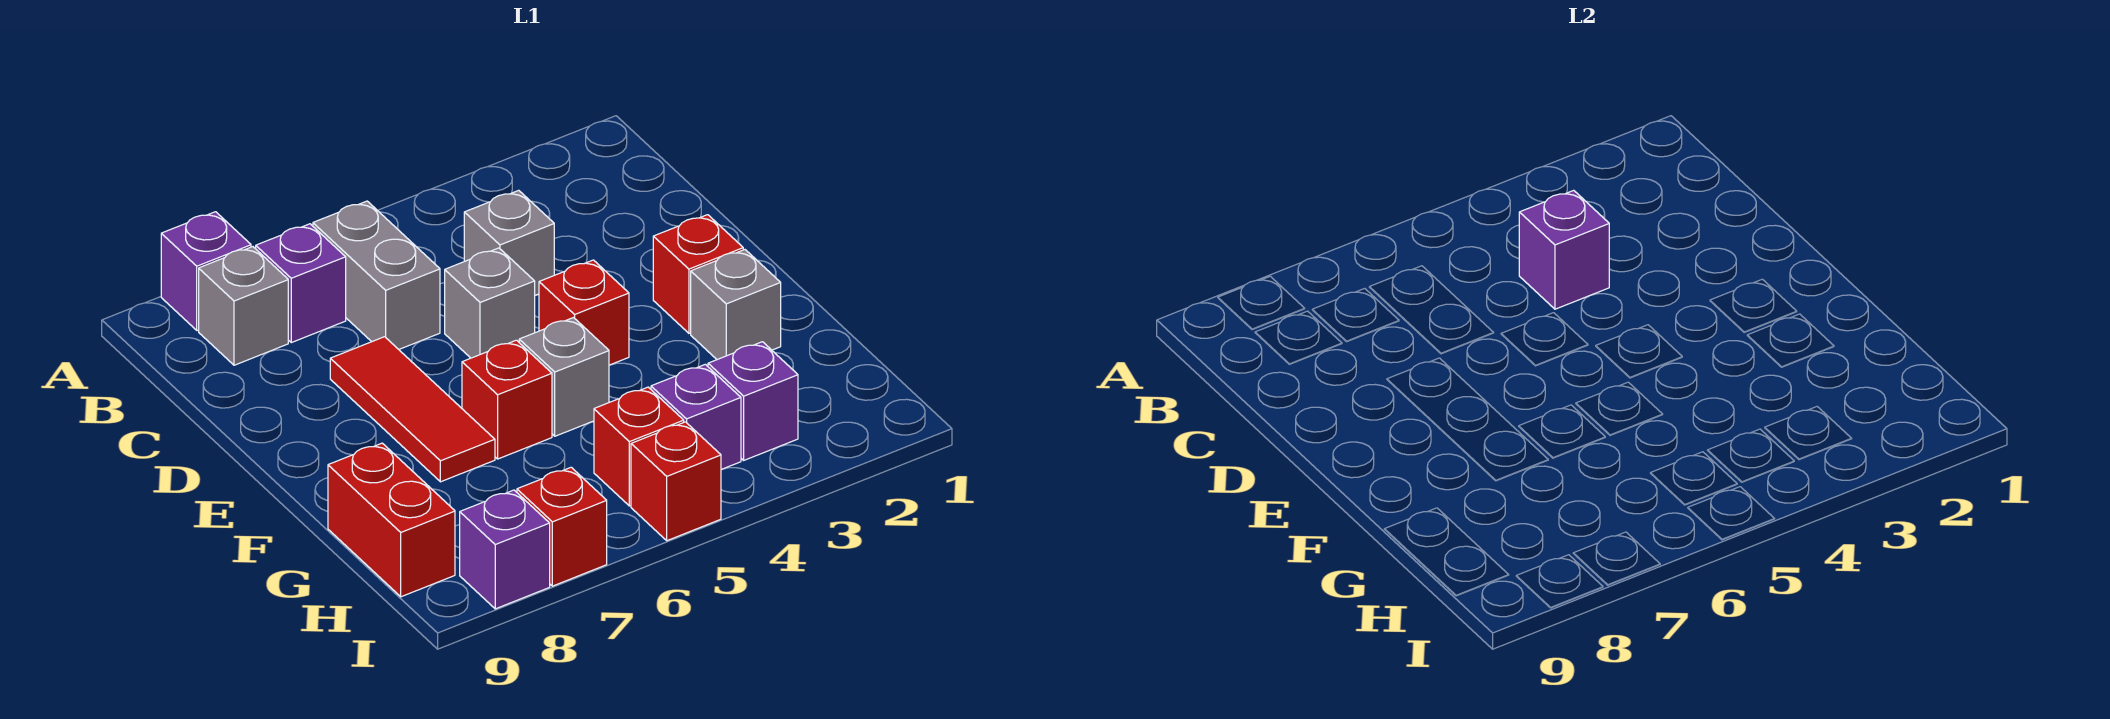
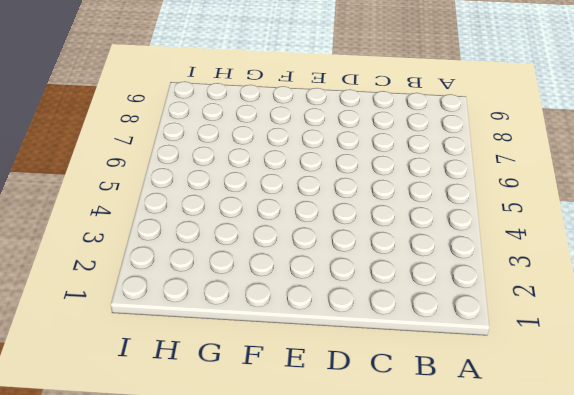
none -> purple 1x1 brick [161,212,251,330]
none -> grey 1x2 brick [313,201,440,349]
none -> purple 1x1 brick [256,224,346,343]

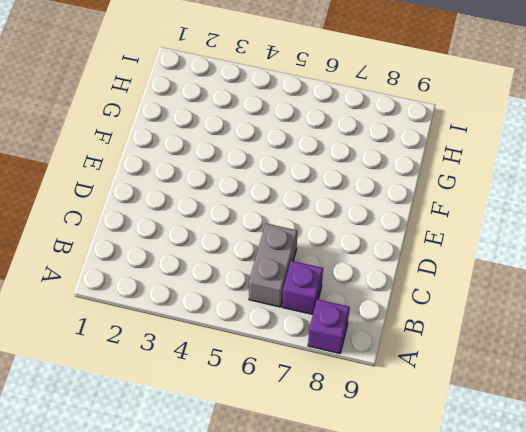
none -> grey 1x1 brick [199,247,288,365]
none -> grey 1x1 brick [464,190,554,295]
none -> grey 1x1 brick [445,248,535,358]

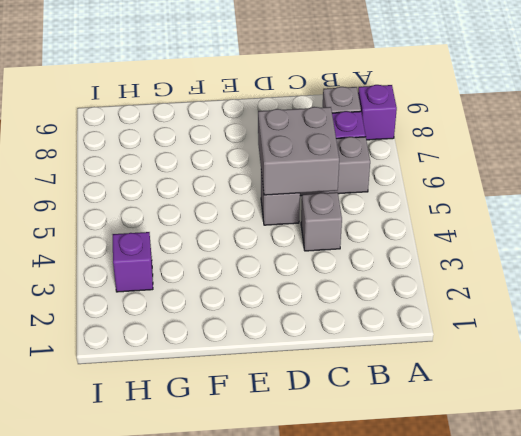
grey 2x2 brick [258,107,339,195] -> none
none -> red 1x3 tile [330,337,495,482]
none -> red 1x1 brick [653,215,743,333]
none -> red 1x1 brick [539,260,629,365]

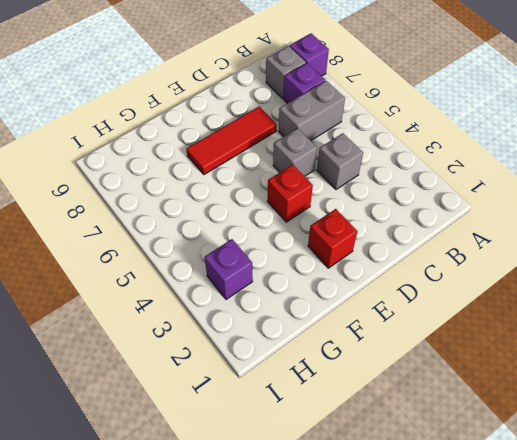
none -> grey 1x1 brick [691,250,781,360]
none -> grey 1x1 brick [519,318,609,436]
none -> red 1x1 brick [462,340,552,459]

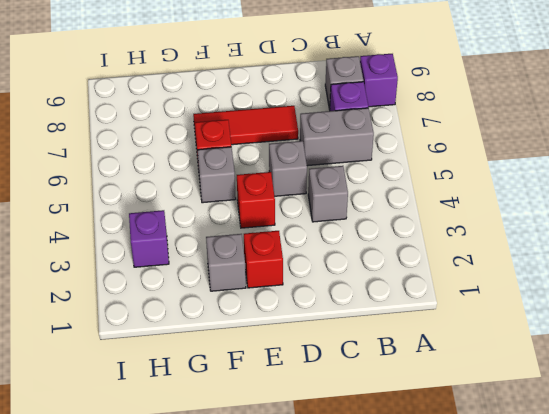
none -> red 1x2 brick [328,443,455,597]
none -> purple 1x1 brick [651,364,741,469]
none -> red 1x1 brick [594,387,684,506]

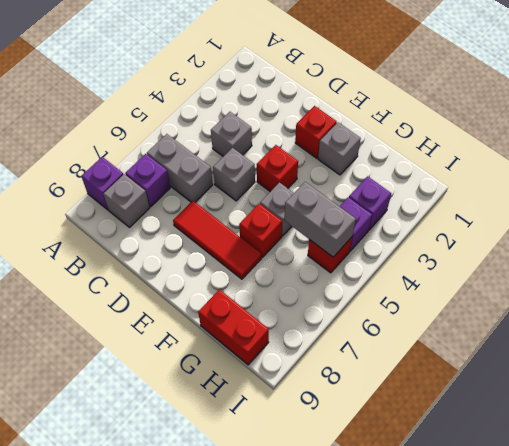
grey 1x2 brick [284,182,356,257] -> none
none -> red 1x1 brick [631,422,721,541]
none -> red 1x1 brick [517,467,607,586]
none -> purple 1x1 brick [460,490,550,609]

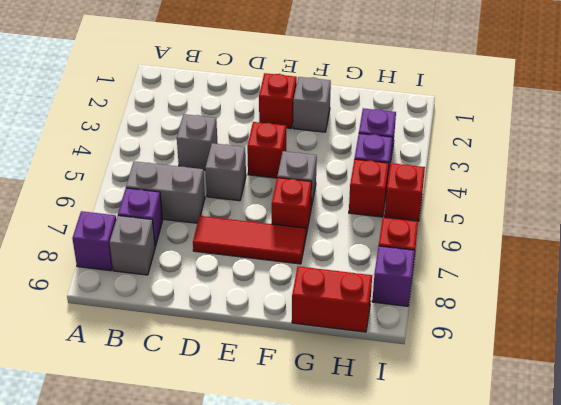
none -> purple 1x1 brick [1519,190,1609,309]

